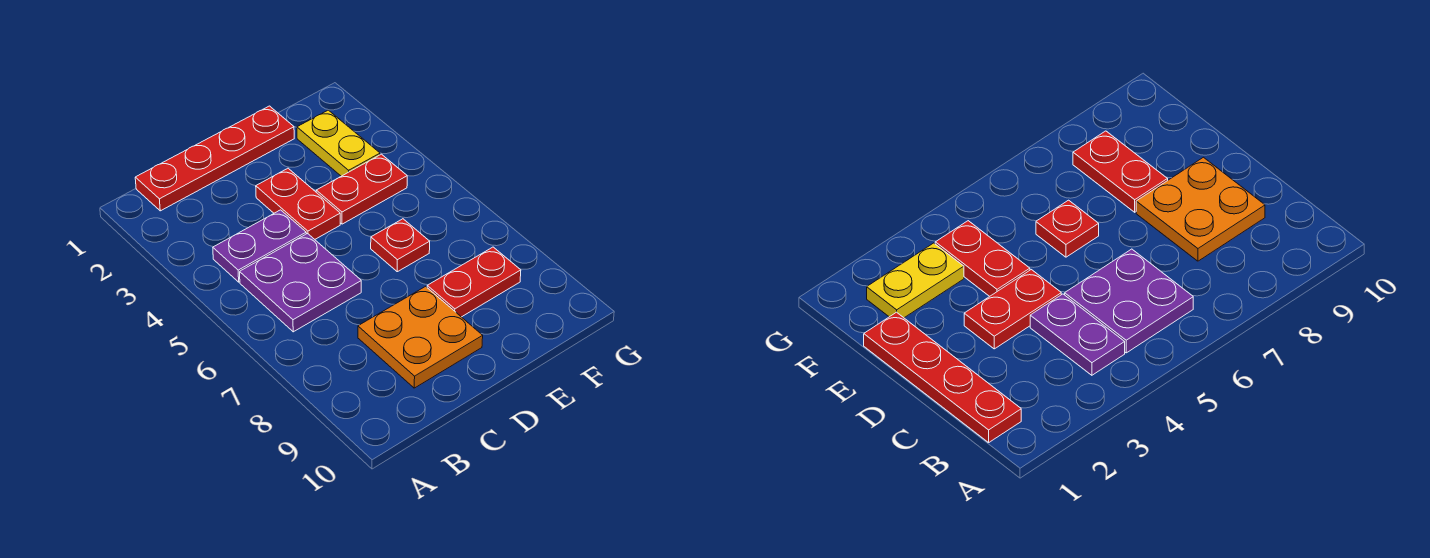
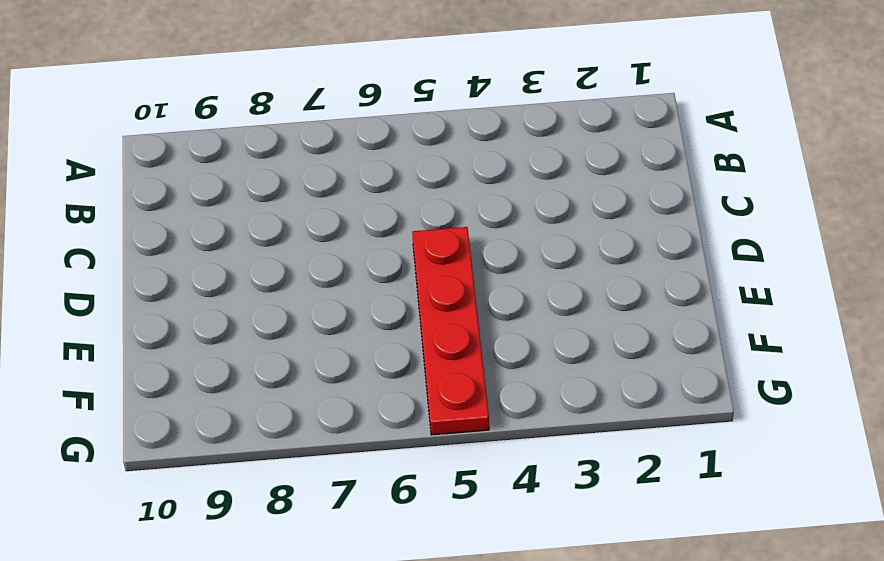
red 1x4 plate [412,227,489,435] -> red 1x4 plate moved to [135,106,294,211]
none -> purple 1x2 plate [213,210,306,282]
none -> purple 2x2 plate [240,234,361,332]

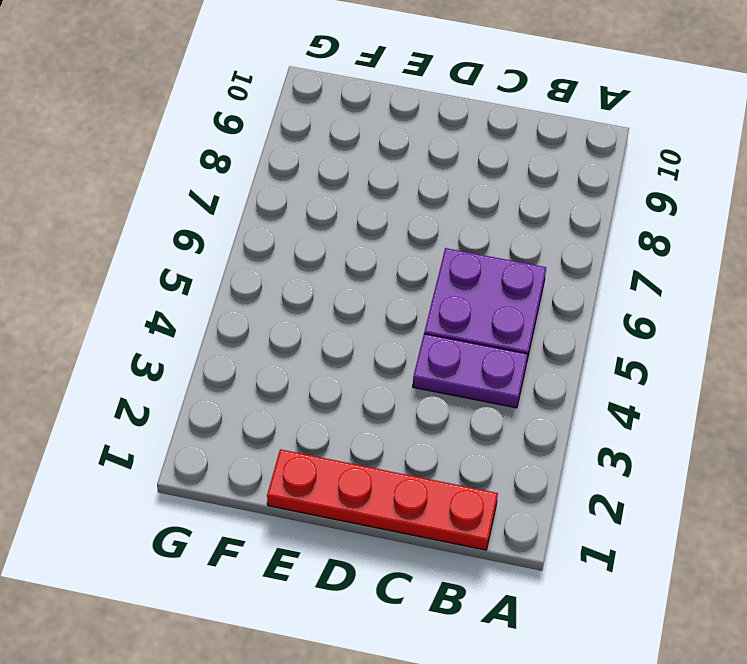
none -> orange 2x2 plate [358,286,483,388]
none -> red 1x2 plate [256,168,340,239]

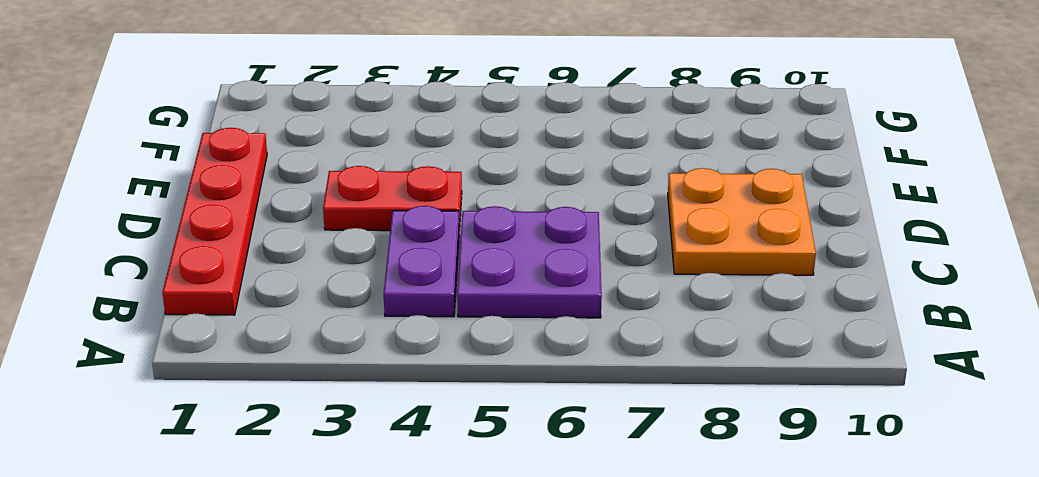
none -> red 1x2 plate [316,154,407,224]
none -> red 1x1 plate [371,219,430,272]

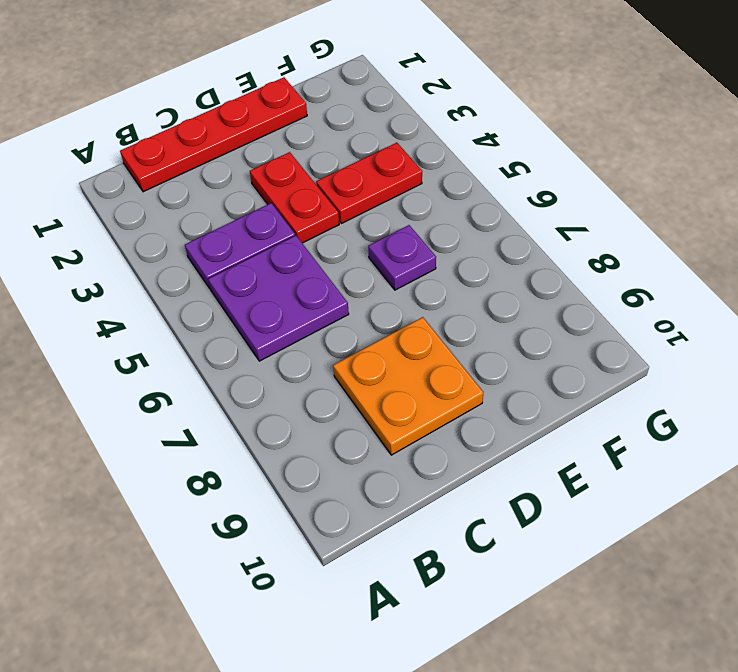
purple 1x1 plate [368,225,436,290] -> red 1x1 plate [371,219,430,272]
none -> red 1x2 plate [427,247,521,317]
none -> yellow 1x2 plate [297,110,380,176]

